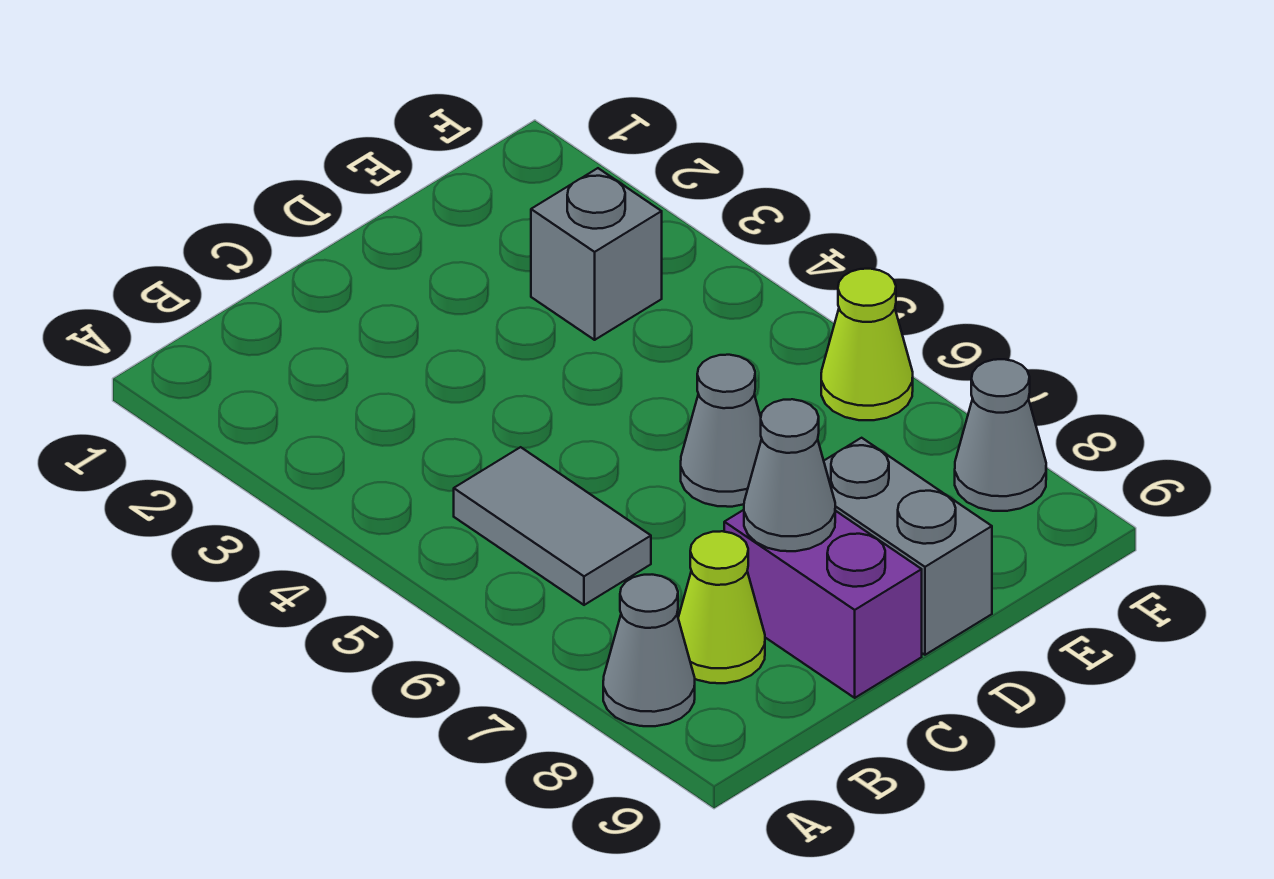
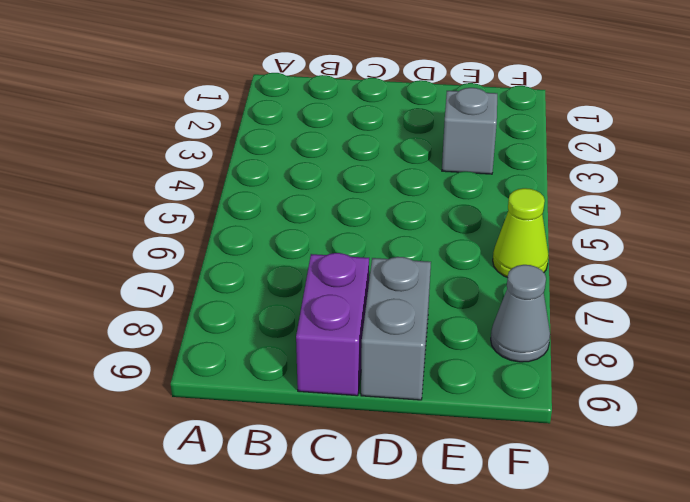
none -> grey 1x1 cone [603,575,695,726]
none -> grey 1x2 tile [454,447,651,605]

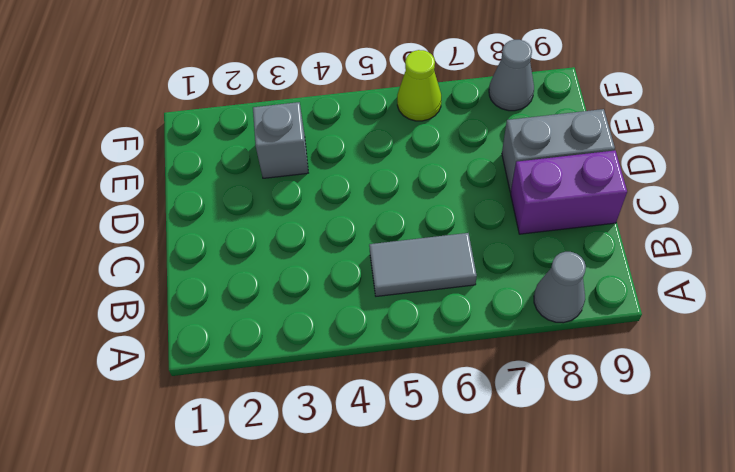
none -> lime 1x1 cone [678,531,765,683]
none -> grey 1x1 cone [681,355,762,507]

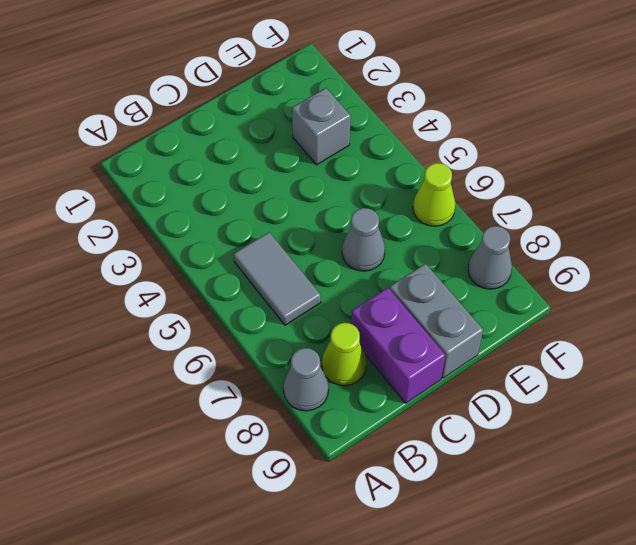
none -> grey 1x1 cone [744,399,835,551]

